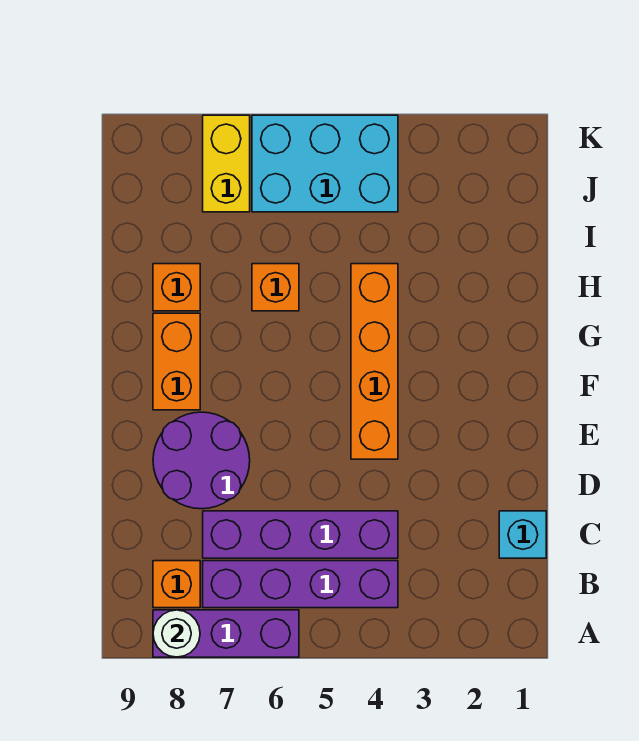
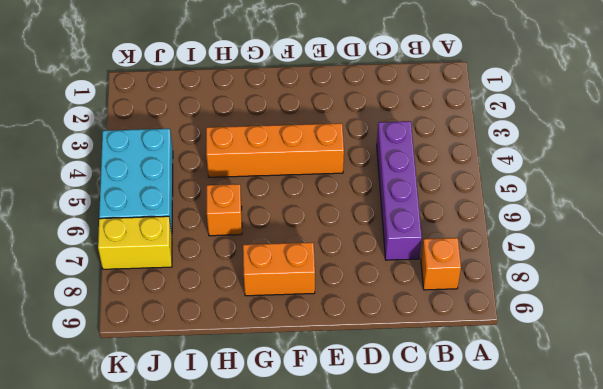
none -> purple 1x3 brick [153,610,299,657]
none -> purple 1x4 brick [203,561,398,608]
none -> cyan 1x1 brick [499,511,546,558]

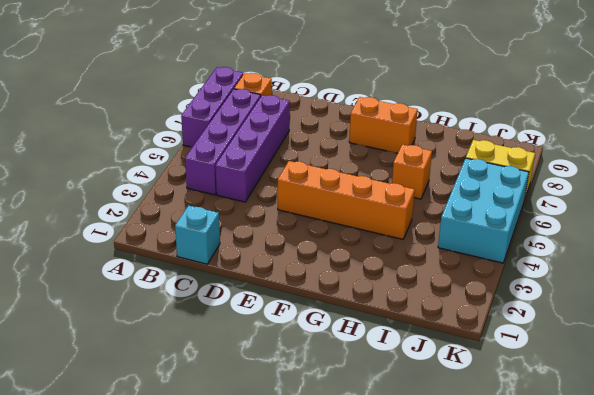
none -> purple 2x2 round brick [153,412,250,509]
none -> orange 1x1 brick [153,264,200,311]
none -> white 1x1 round brick [153,610,200,657]

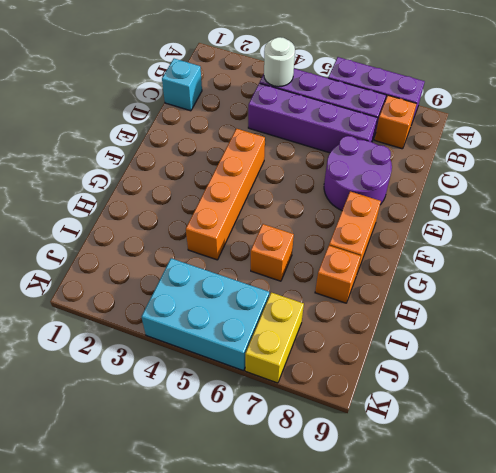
white 1x1 round brick [264,37,295,87] -> white 1x1 round brick moved to [153,610,200,657]

